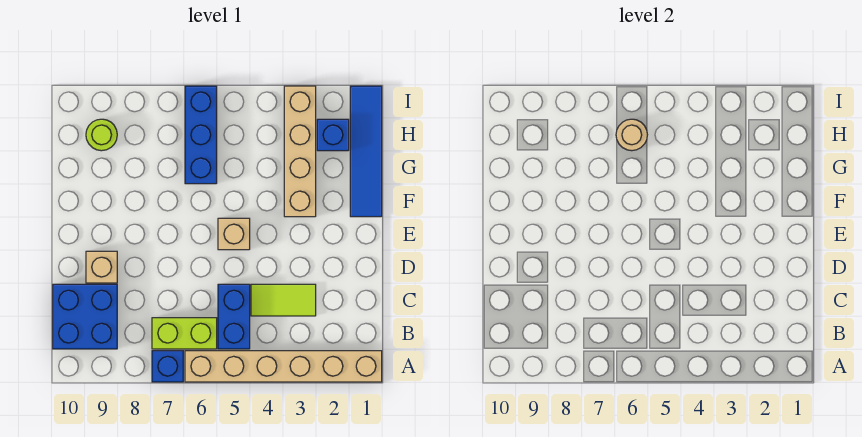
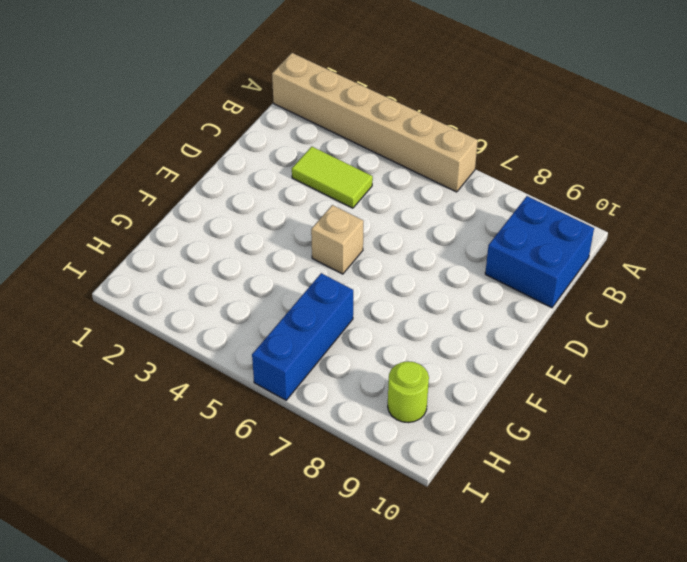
none -> blue 1x1 brick [152,351,183,382]
none -> blue 1x2 brick [218,284,250,349]
none -> lime 1x2 brick [152,318,217,349]

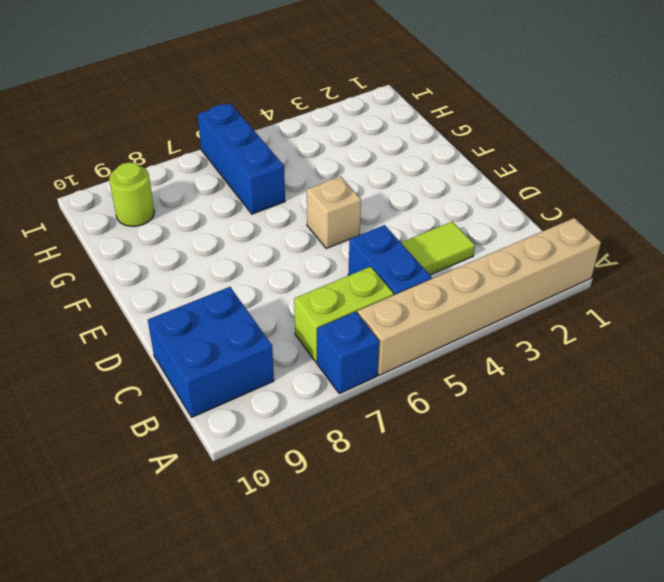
none -> tan 1x1 brick [86,251,117,283]
none -> blue 1x4 tile [350,86,382,217]
none -> tan 1x4 brick [284,86,316,217]

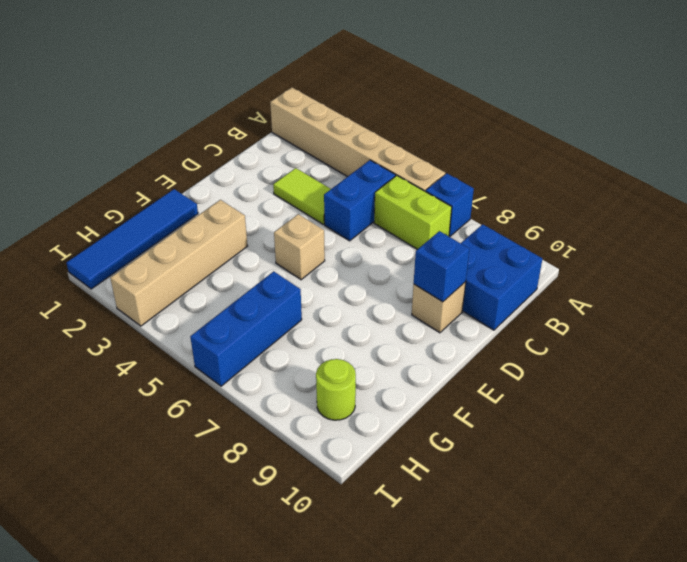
blue 1x1 brick [414,231,469,302] -> blue 1x1 brick moved to [317,119,349,151]
none -> tan 1x1 round brick [616,119,647,151]

